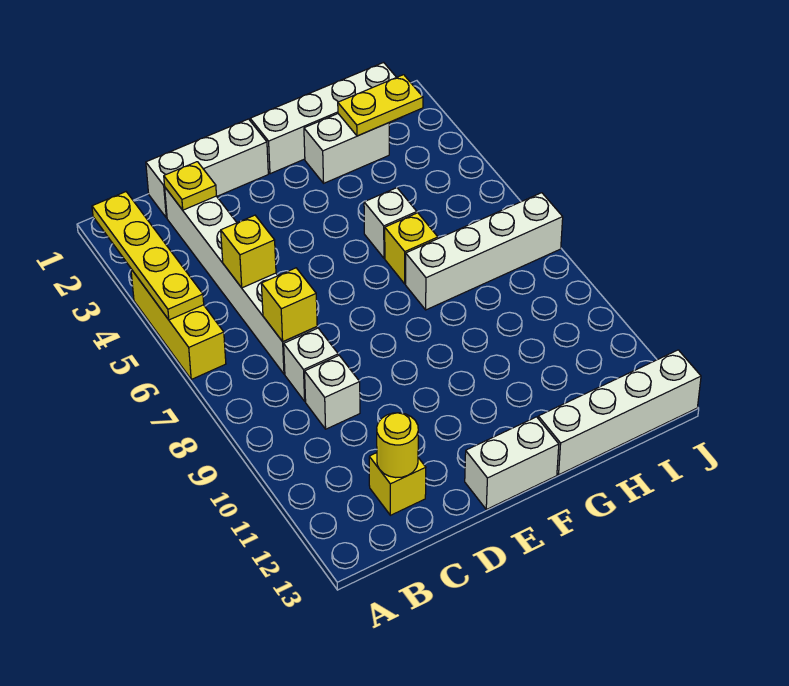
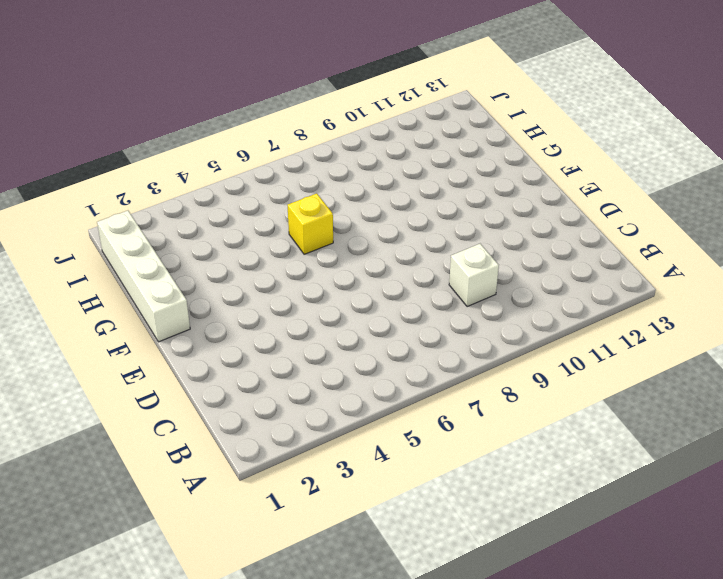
none -> yellow 1x3 brick [131,269,226,379]
none -> white 1x3 brick [146,119,268,218]
none -> white 1x6 brick [165,188,317,374]

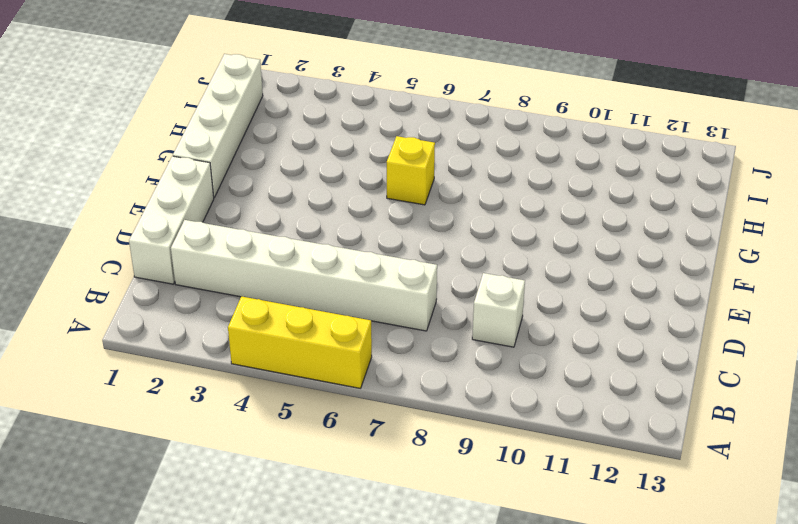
none -> white 1x1 brick [284,328,338,401]
none -> yellow 1x1 brick [369,453,426,515]
none -> white 1x2 brick [465,417,559,509]

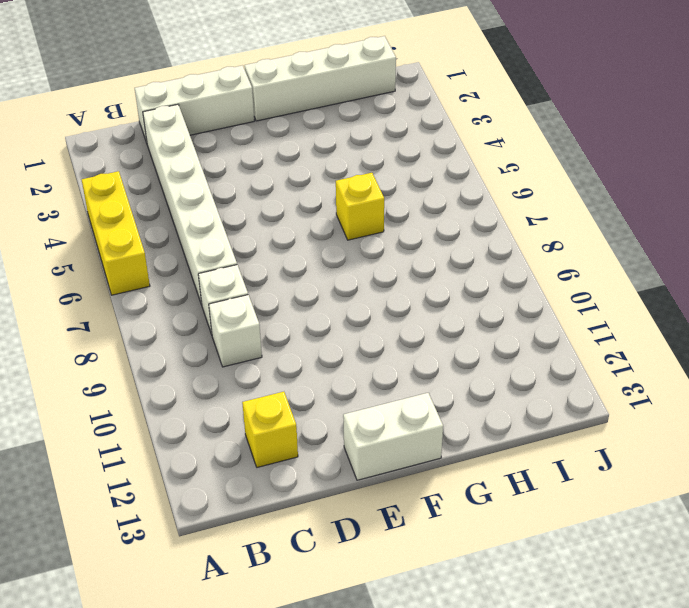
none -> white 1x2 brick [304,114,389,183]
none -> white 1x1 brick [364,188,417,258]
none -> white 1x4 brick [406,193,563,310]

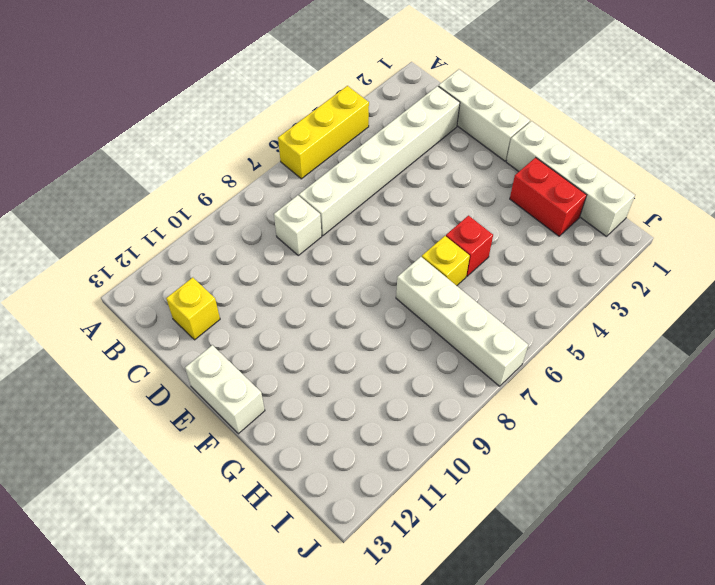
red 1x2 brick [510,158,587,236] -> white 1x2 brick [304,114,389,183]
red 1x1 brick [446,216,493,276] -> white 1x1 brick [364,188,417,258]
none -> white 1x1 brick [305,355,360,429]
none -> white 1x4 brick [538,350,701,475]
none -> yellow 1x4 plate [92,192,204,320]

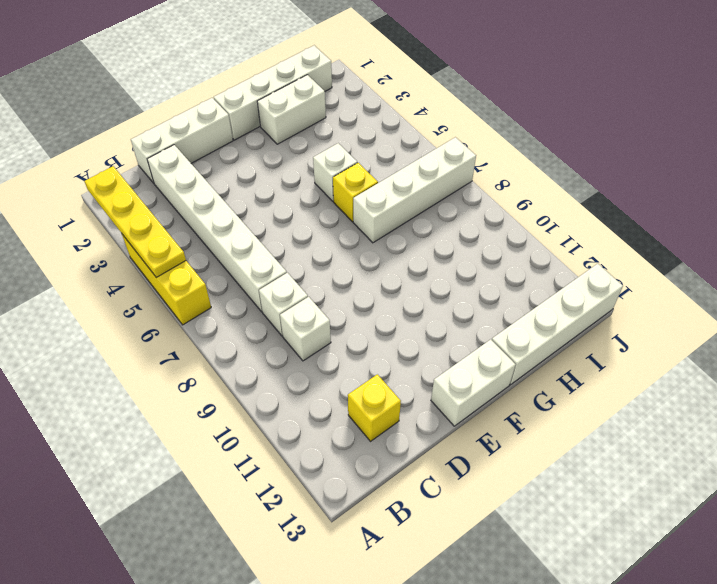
none -> yellow 1x1 plate [164,162,216,210]
none -> yellow 1x1 brick [221,215,276,288]
none -> yellow 1x1 brick [261,268,317,342]

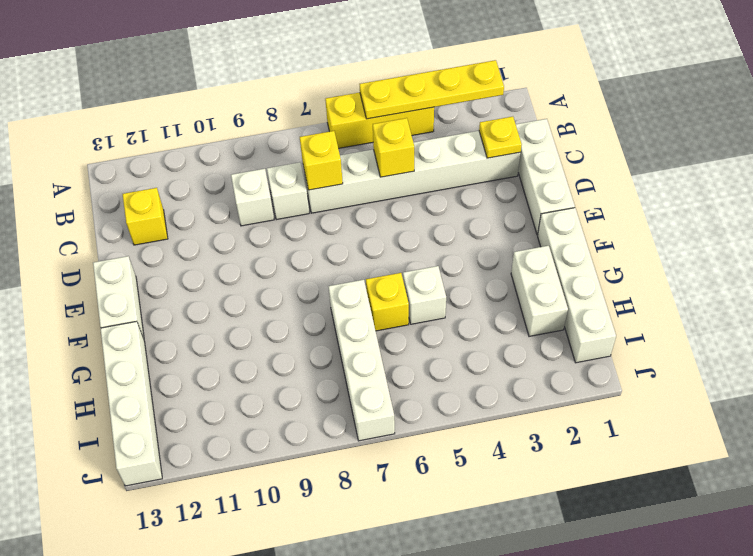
none -> yellow 1x1 round brick [377,413,418,478]
none -> yellow 1x2 plate [338,75,423,136]

